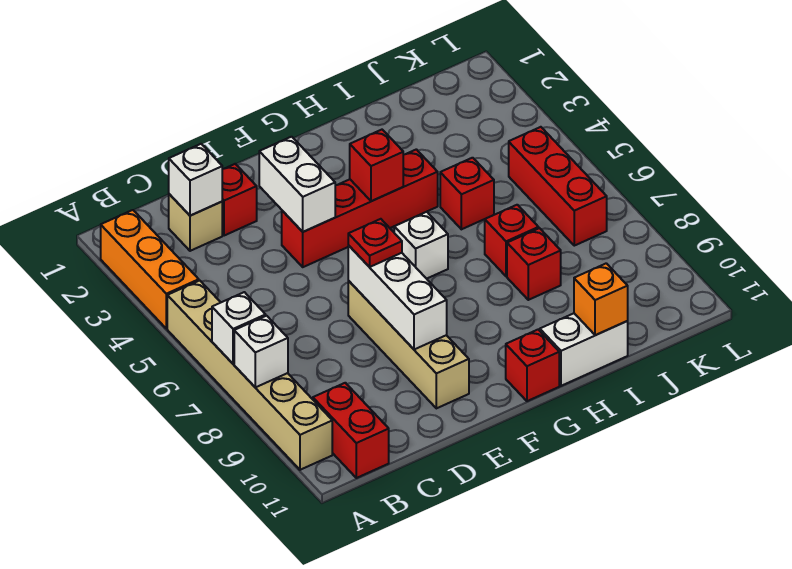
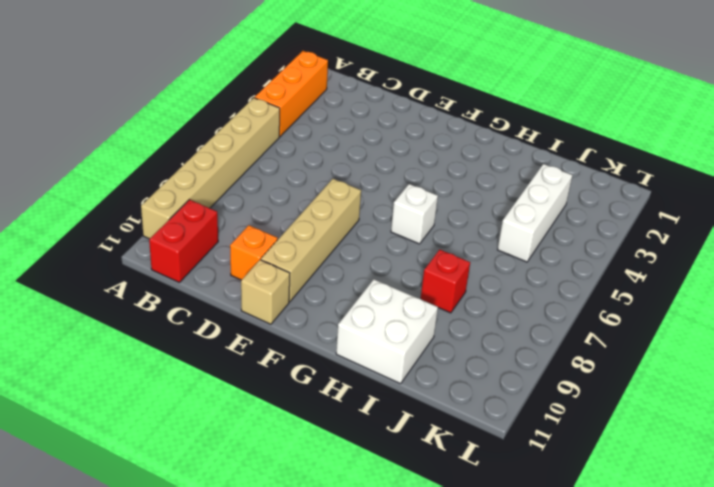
orange 1x1 brick [230,225,278,280] -> orange 1x1 brick moved to [574,263,628,335]
tan 1x1 brick [241,260,290,324] -> tan 1x1 brick moved to [169,194,222,251]
white 2x2 brick [336,279,438,384] -> white 1x2 brick [540,313,628,386]
white 1x3 brick [498,164,572,262] -> white 1x3 brick moved to [348,245,447,350]
none -> red 1x1 brick [222,164,257,236]
none -> red 1x4 brick [282,149,438,267]
none -> red 1x1 brick [506,330,559,401]

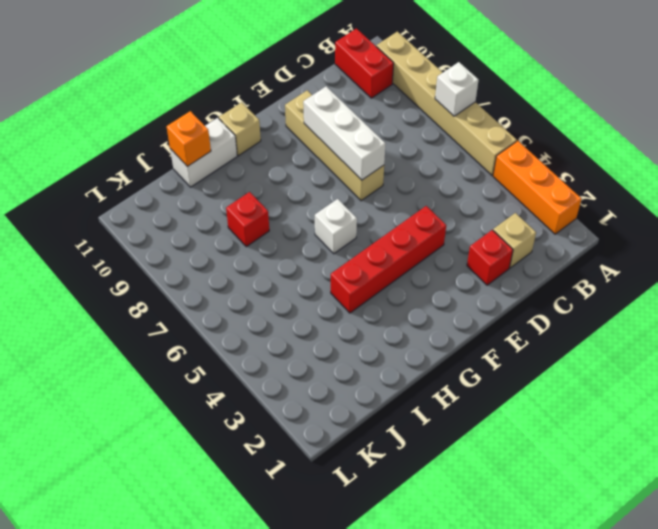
tan 1x1 brick [219,102,261,156] -> red 1x1 brick [506,330,559,401]
none -> red 1x1 brick [440,158,494,229]
none -> red 1x1 brick [485,205,539,276]
none -> red 1x3 brick [509,127,607,246]

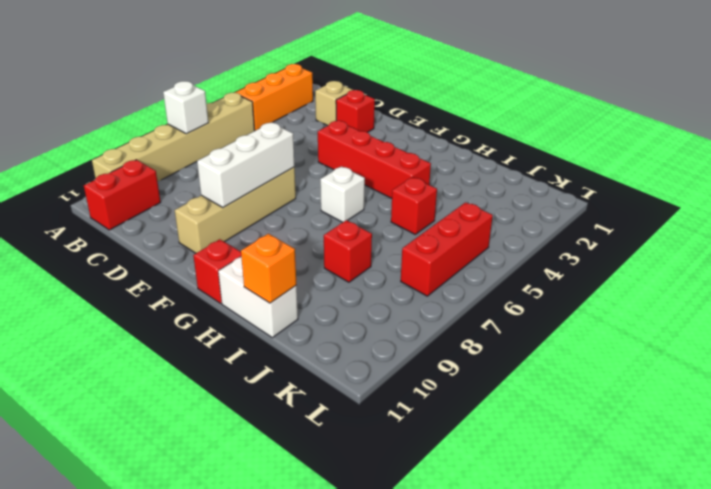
none -> red 1x1 brick [485,205,539,276]
none -> white 1x1 brick [234,316,288,387]
none -> white 1x1 brick [169,144,222,216]

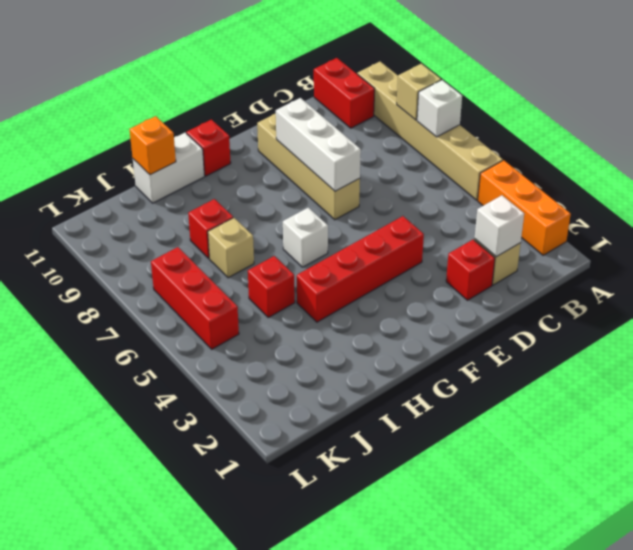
tan 1x1 brick [397,64,441,120] -> white 1x1 brick [234,316,288,387]
tan 1x1 brick [208,218,254,278] -> red 1x1 brick [485,205,539,276]
none -> white 1x2 brick [259,137,335,232]
none -> red 1x1 brick [350,130,403,201]
none -> red 1x1 plate [348,219,402,267]

